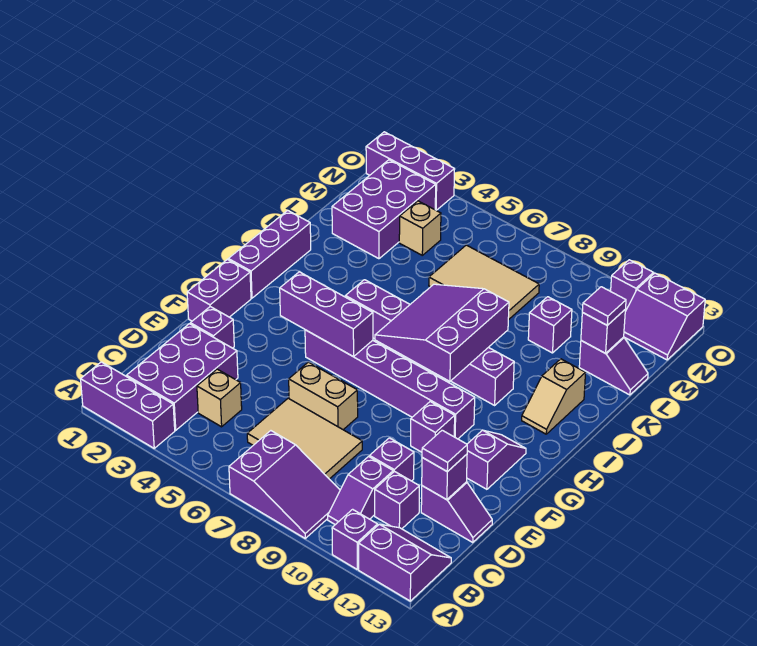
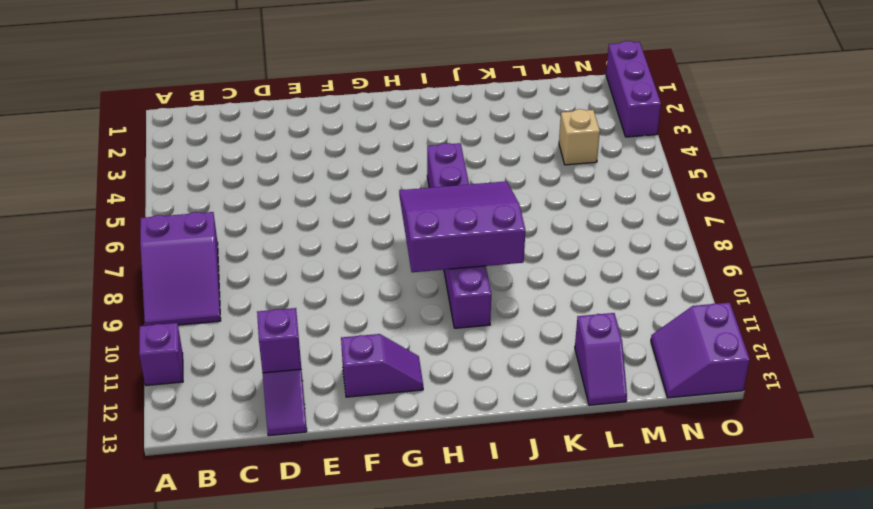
none -> purple 1x3 brick [81,362,175,448]
none -> purple 2x2 slope [359,524,451,601]
none -> purple 2x3 brick [127,324,238,430]
none -> purple 1x2 slope [328,457,393,525]

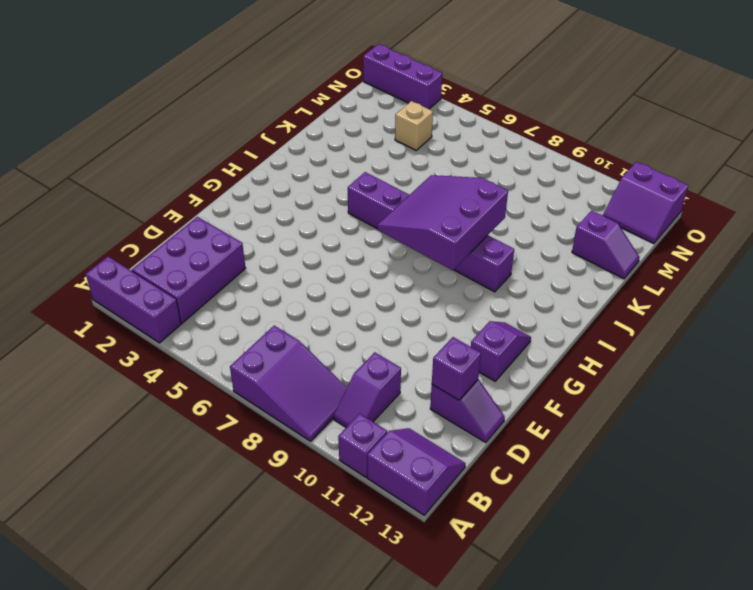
none -> tan 1x1 brick [197,369,242,427]
none -> tan 2x3 tile [247,398,362,479]
none -> purple 1x1 brick [375,471,419,529]
none -> purple 1x1 brick [370,438,414,481]

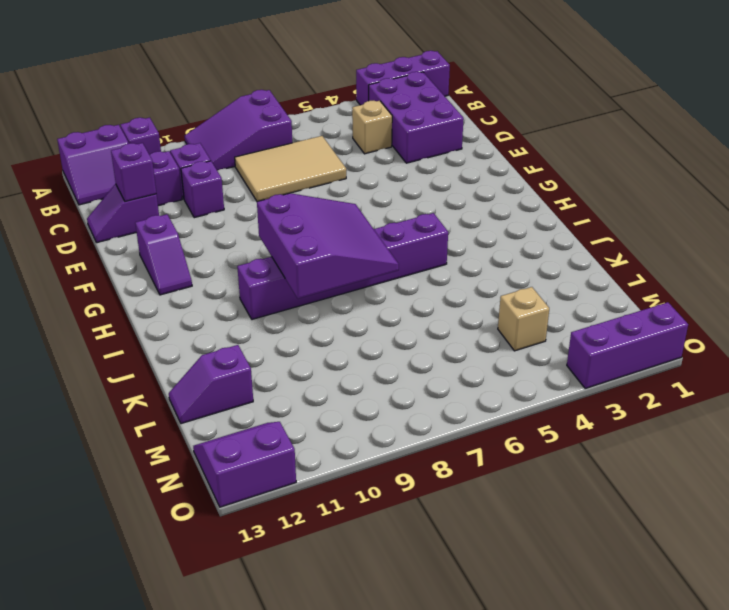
none -> purple 1x1 brick [190,307,234,348]
none -> tan 1x2 brick [289,362,358,430]
none -> purple 1x2 brick [187,259,251,321]
none -> purple 1x1 brick [411,402,455,452]

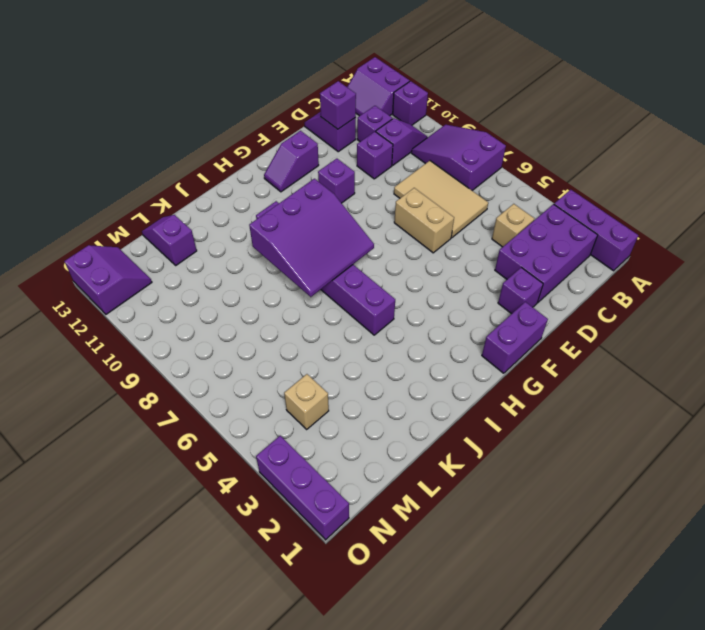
none -> purple 1x6 brick [305,330,475,439]
none -> purple 1x3 brick [228,210,311,298]
none -> tan 1x2 slope [522,359,585,434]
none -> purple 2x3 brick [332,160,436,259]

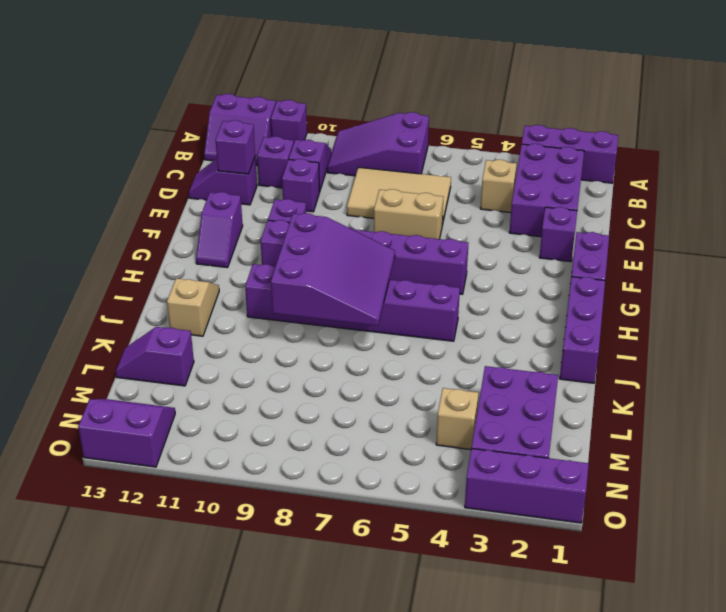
none -> tan 2x3 tile [429,245,539,320]
none -> purple 1x1 brick [528,297,572,353]
none -> purple 1x1 brick [611,260,653,311]
none -> purple 1x3 brick [280,272,373,357]

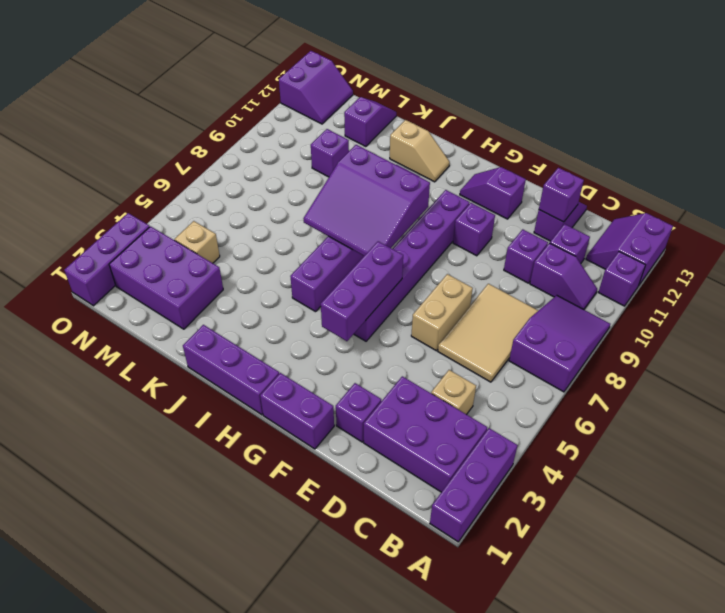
none -> tan 2x3 tile [429,245,539,320]
none -> purple 1x1 brick [611,260,653,311]
none -> purple 1x1 brick [581,310,625,353]
none -> purple 1x1 tile [422,430,467,472]

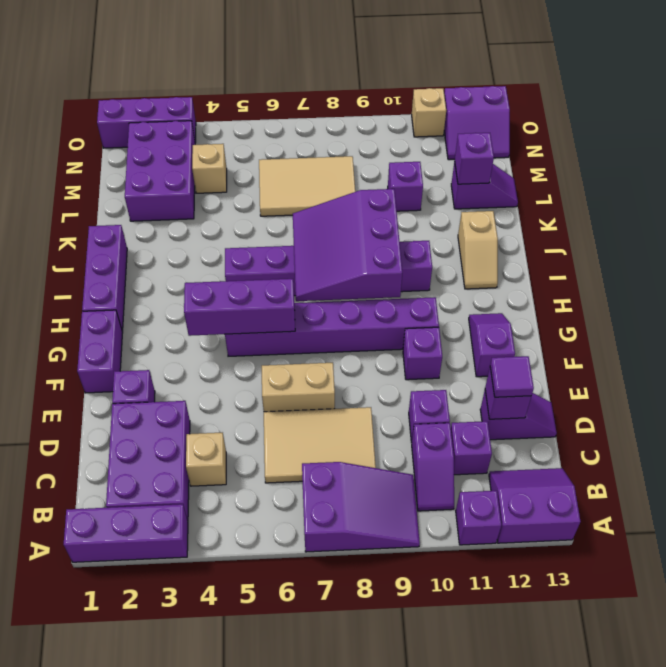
tan 1x1 brick [412,88,446,137] -> purple 1x1 brick [611,260,653,311]
none -> purple 1x1 tile [582,287,626,325]

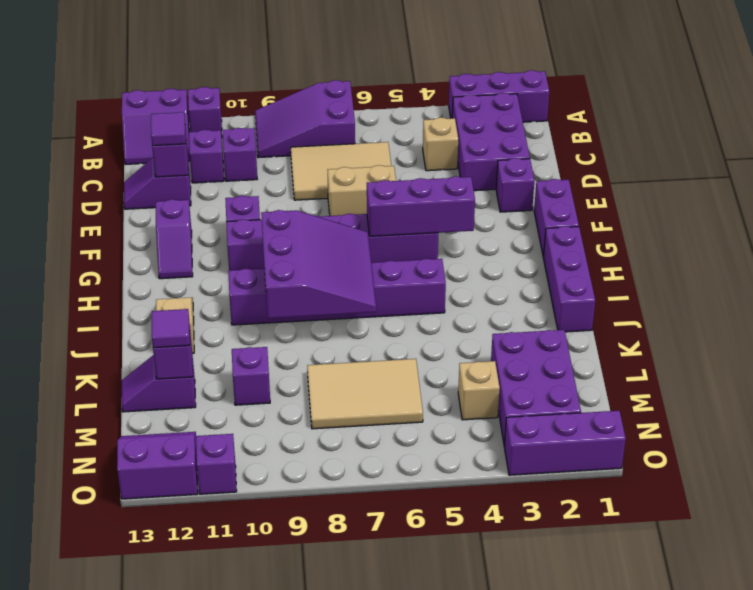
none -> purple 1x1 brick [370,438,414,481]

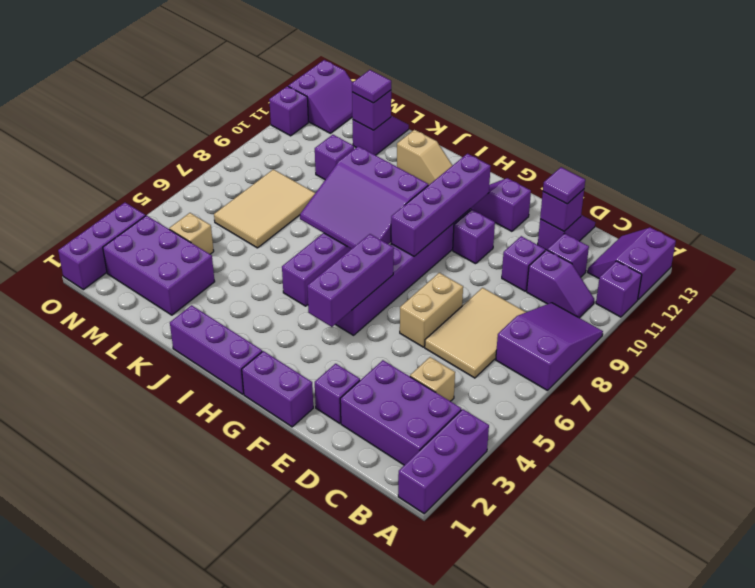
purple 1x4 brick [391,154,491,256] -> none

